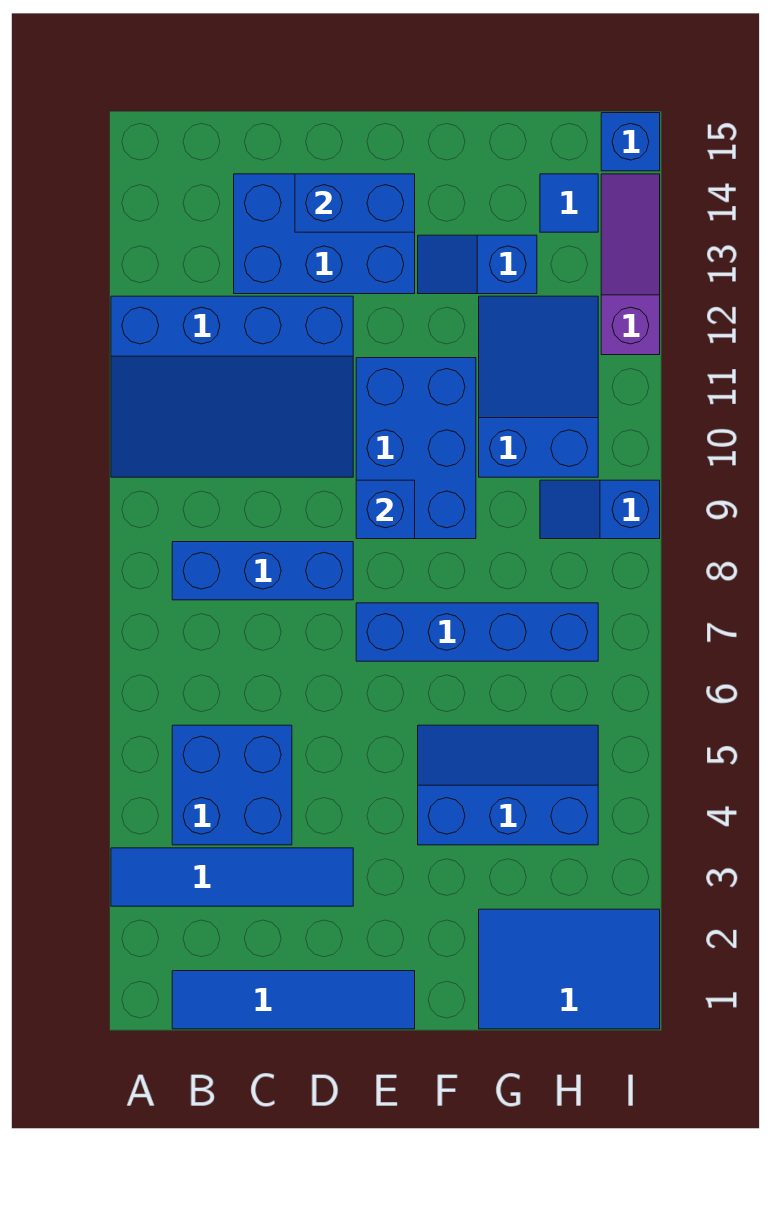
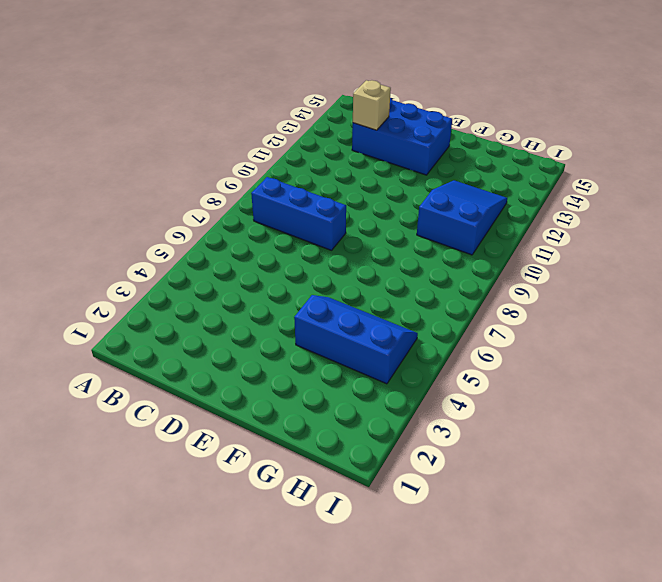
tan 1x1 brick [353,80,391,130] -> none
none -> blue 1x4 tile [111,848,353,906]
none -> blue 3x4 slope [111,296,353,477]
none -> blue 1x4 tile [172,971,415,1029]

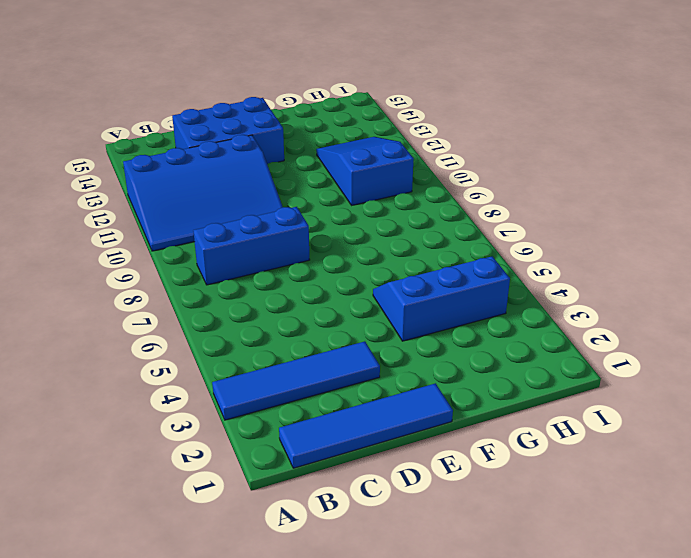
none -> blue 2x2 brick [172,725,292,845]
none -> blue 1x4 brick [356,603,598,661]
none -> blue 2x3 brick [356,358,476,539]

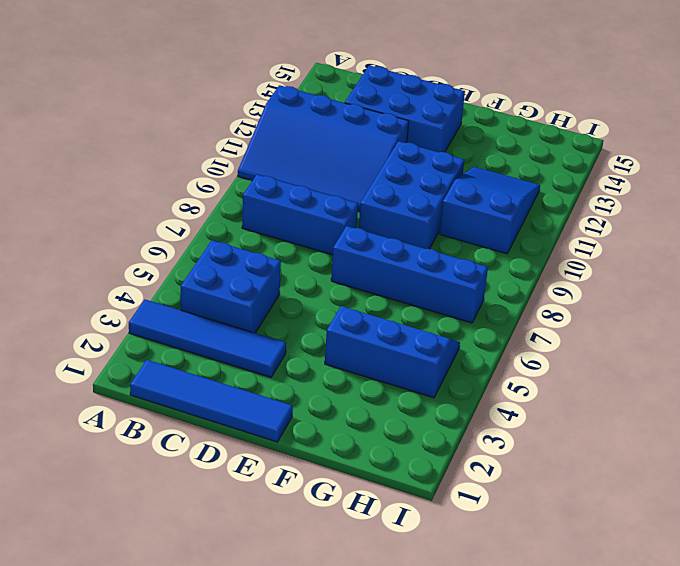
none -> blue 1x2 slope [418,235,537,294]
none -> blue 2x3 tile [479,909,660,1029]
none -> blue 1x2 slope [540,480,660,539]

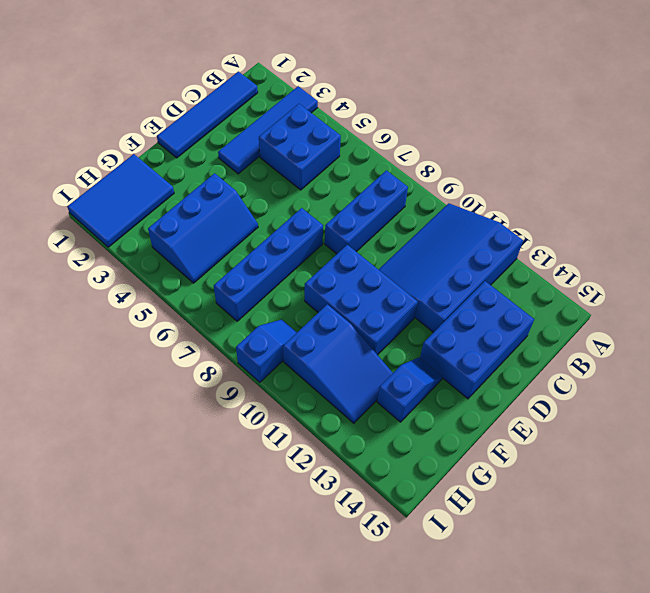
none -> blue 1x1 tile [540,174,598,232]
none -> purple 1x3 slope [601,174,660,355]
none -> blue 1x1 brick [601,113,660,171]

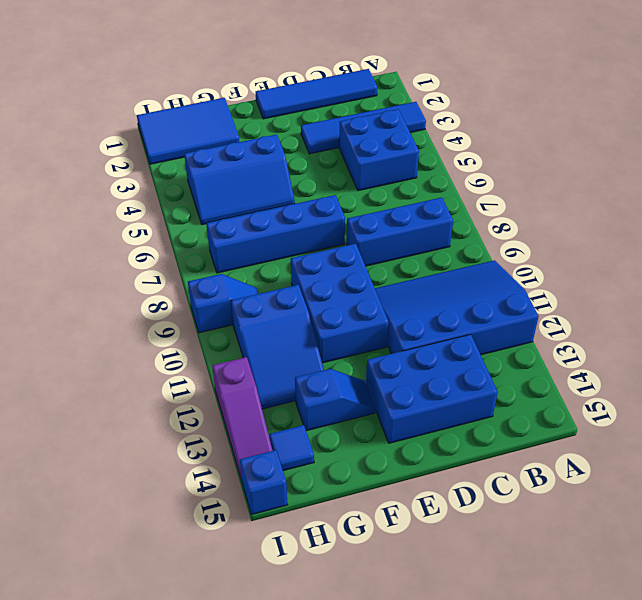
none -> blue 1x2 brick [295,174,415,232]
none -> blue 1x1 brick [356,480,415,539]

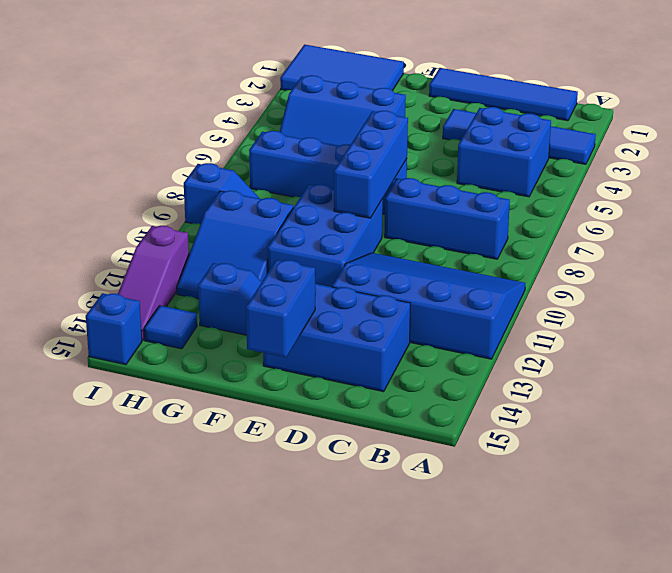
blue 1x3 brick [334,111,408,218] -> blue 1x1 brick [356,480,415,539]
blue 1x2 brick [246,260,315,357] -> blue 1x2 brick turned to [295,174,415,232]

